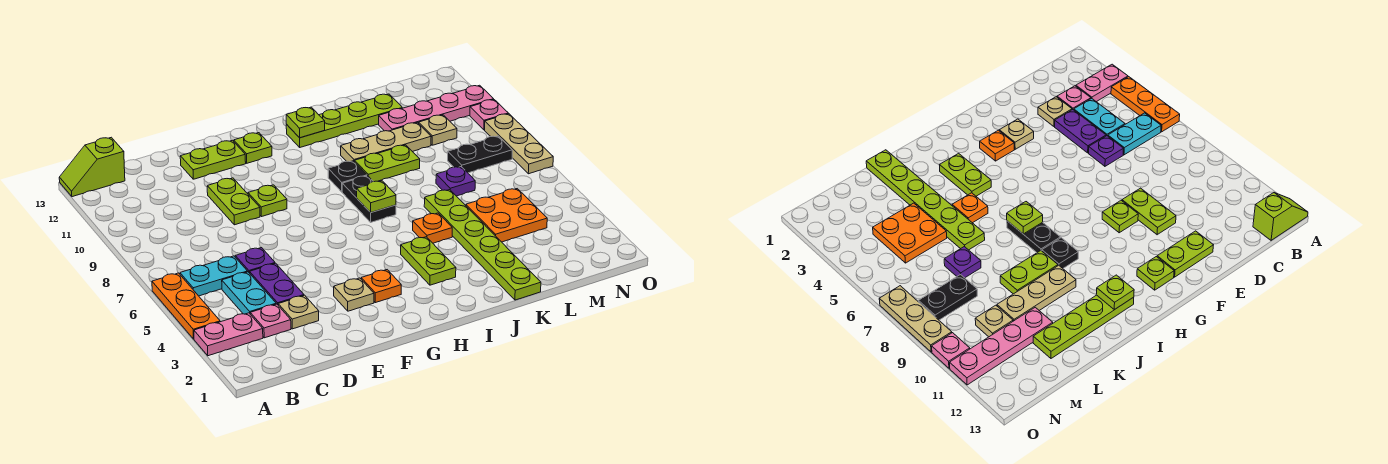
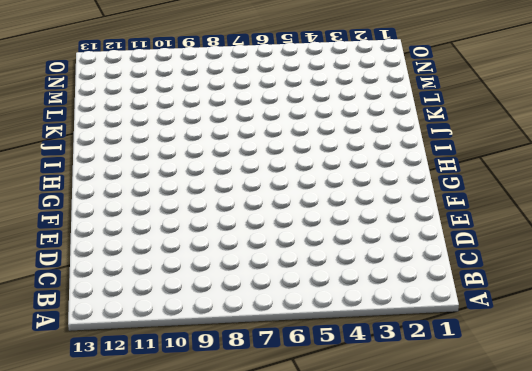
none -> pink 1x2 plate [194,313,263,356]
none -> orange 1x3 plate [152,273,220,339]
none -> lime 1x2 slope [59,137,125,197]
none -> cyan 1x2 plate [180,256,248,296]

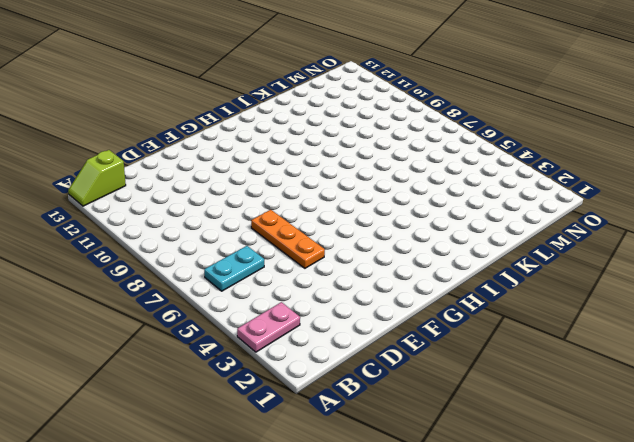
orange 1x3 plate [251,210,325,268] -> orange 1x3 plate moved to [152,273,220,339]
none -> pink 1x1 plate [250,304,291,338]
none -> cyan 1x2 plate [222,272,276,314]
none -> tan 1x1 plate [278,295,319,329]
none -> purple 1x2 plate [250,263,304,305]

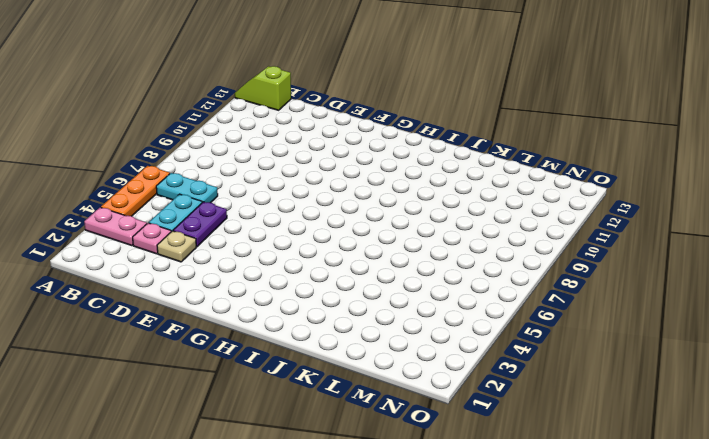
none -> purple 1x1 plate [235,248,275,273]
none -> lime 1x2 plate [207,178,260,225]
none -> lime 1x2 plate [180,140,246,179]
none -> tan 1x1 plate [334,278,374,311]

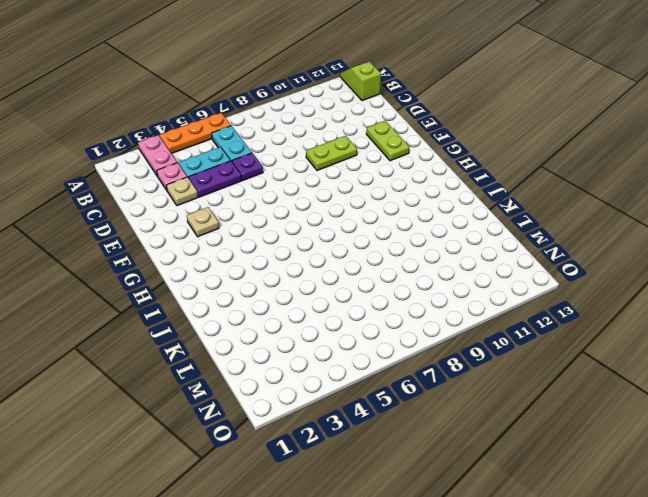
none -> lime 1x1 plate [248,185,287,217]
none -> orange 1x1 plate [361,270,401,303]
none -> lime 1x1 plate [234,133,272,163]
none -> lime 1x2 plate [401,237,456,285]

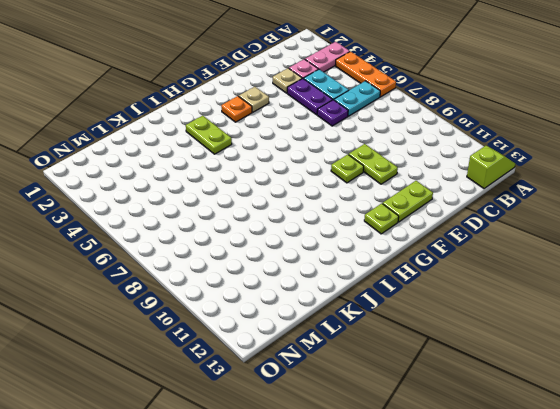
none -> black 1x2 plate [342,176,396,222]
none -> black 1x1 plate [328,161,367,192]
none -> lime 1x4 plate [286,94,402,147]
none -> orange 1x1 plate [413,213,452,243]

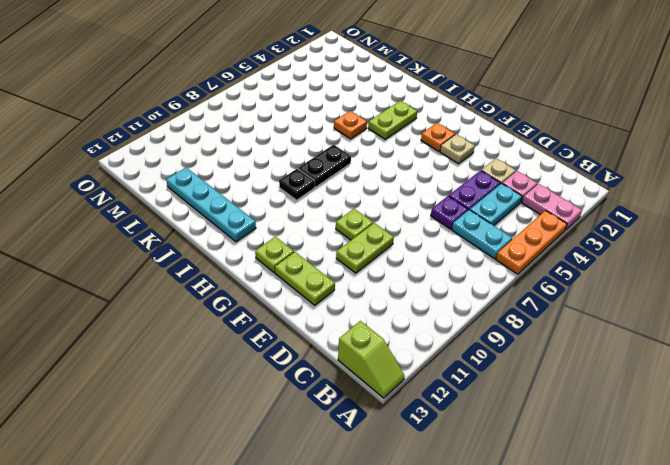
cyan 1x4 plate [166,168,256,242] -> lime 1x4 plate [286,94,402,147]
none -> lime 1x2 plate [355,145,420,182]
none -> tan 1x3 plate [341,123,431,162]
none -> lime 1x6 plate [424,190,541,300]
none -> orange 2x2 plate [466,189,547,242]

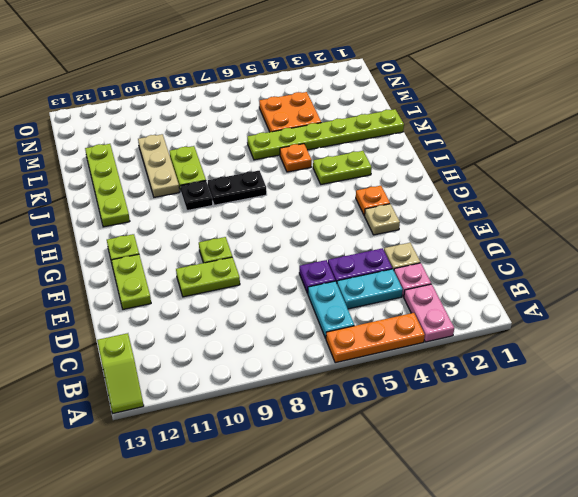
none -> purple 1x1 plate [436,167,475,196]
none -> pink 1x4 plate [379,85,494,131]
none -> black 1x2 plate [448,136,512,173]
none -> tan 1x1 plate [419,115,457,145]

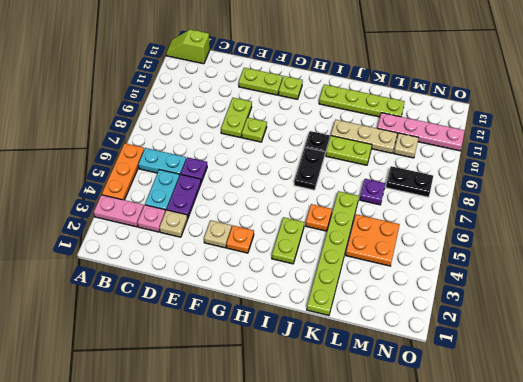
none -> tan 1x3 plate [485,114,553,174]
none -> pink 1x1 plate [470,100,508,130]
none -> lime 1x1 plate [357,181,396,213]
none -> lime 1x1 plate [286,107,325,138]

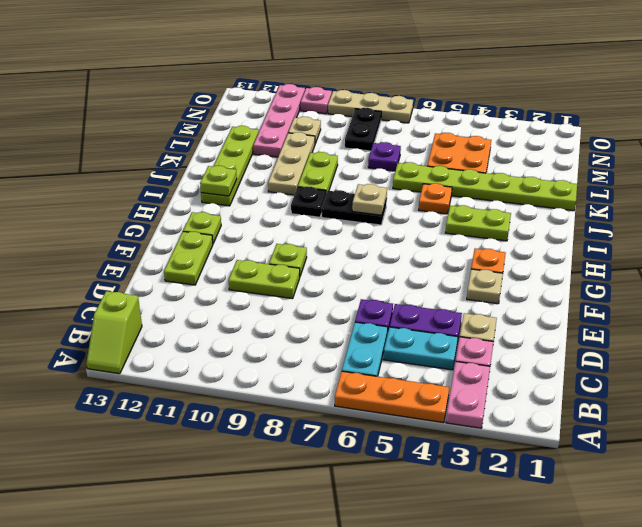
tan 1x1 plate [352,184,387,215] -> lime 1x1 plate [357,181,396,213]

